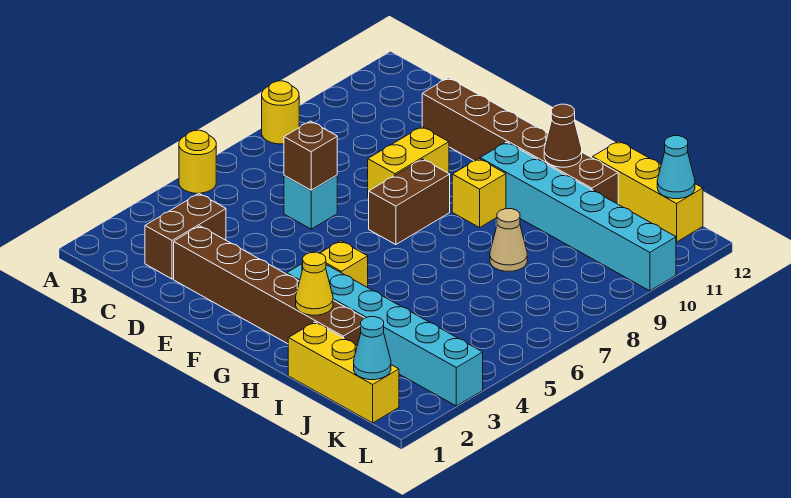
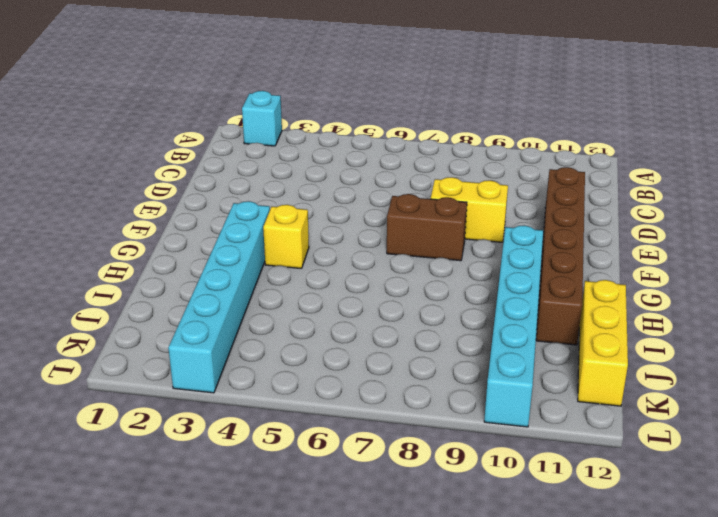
cyan 1x1 brick [242,91,282,146] -> cyan 1x1 brick moved to [284,175,337,229]
none -> yellow 1x1 round brick [179,130,216,193]
none -> yellow 1x1 round brick [262,81,299,144]
none -> brown 1x2 brick [145,193,226,279]

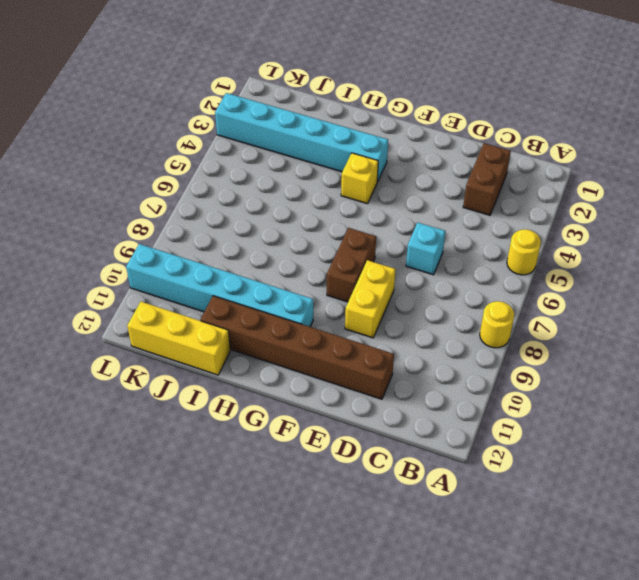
none -> brown 1x6 brick [174,226,364,345]
none -> yellow 1x1 brick [452,159,506,228]
none -> yellow 1x3 brick [288,322,399,423]

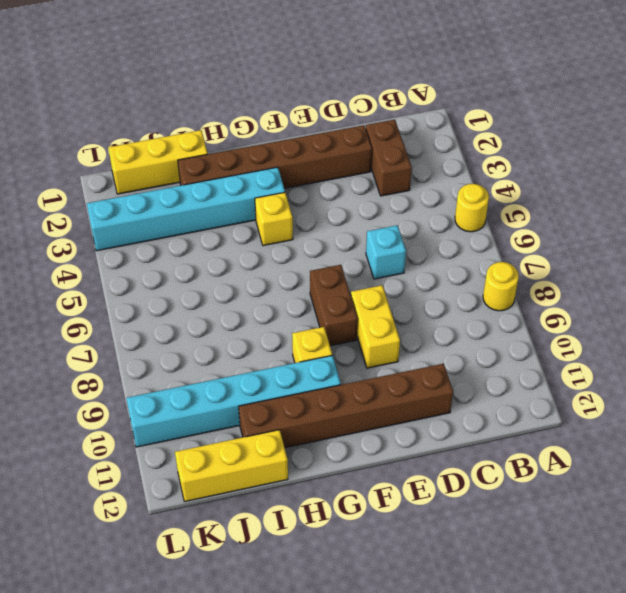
none -> tan 1x1 cone [490,209,527,271]
none -> brown 1x1 brick [284,121,337,190]
none -> yellow 1x1 cone [296,252,333,315]

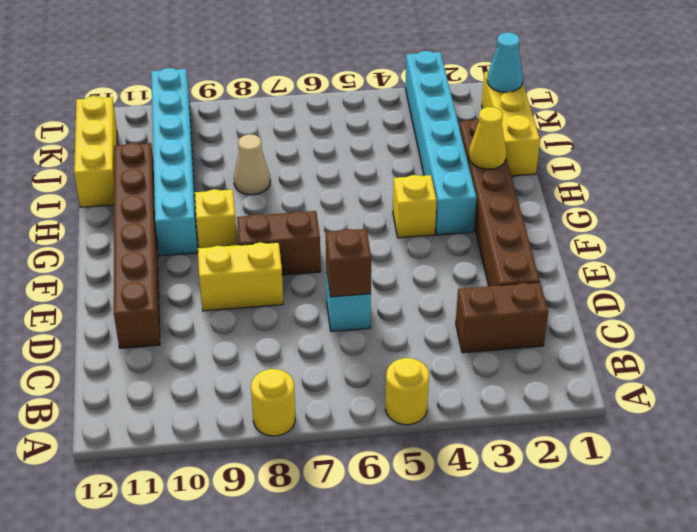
none -> brown 1x1 cone [544,104,582,167]
none -> cyan 1x1 cone [657,136,695,199]

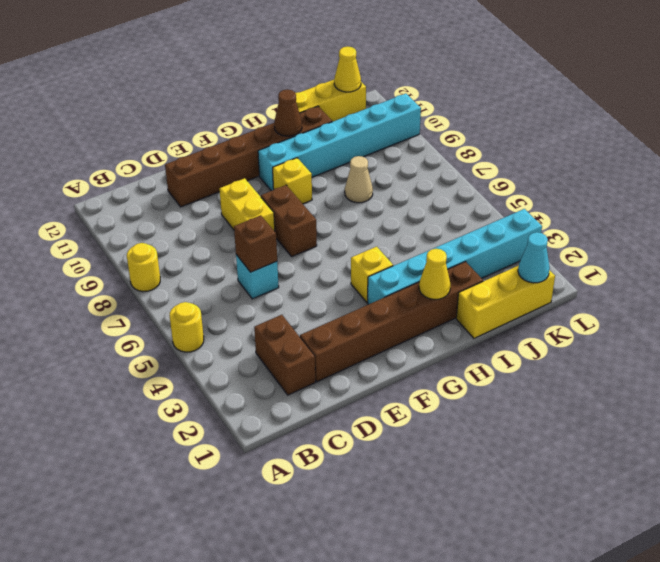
yellow 1x1 cone [334,46,361,92] -> cyan 1x1 cone [657,136,695,199]

